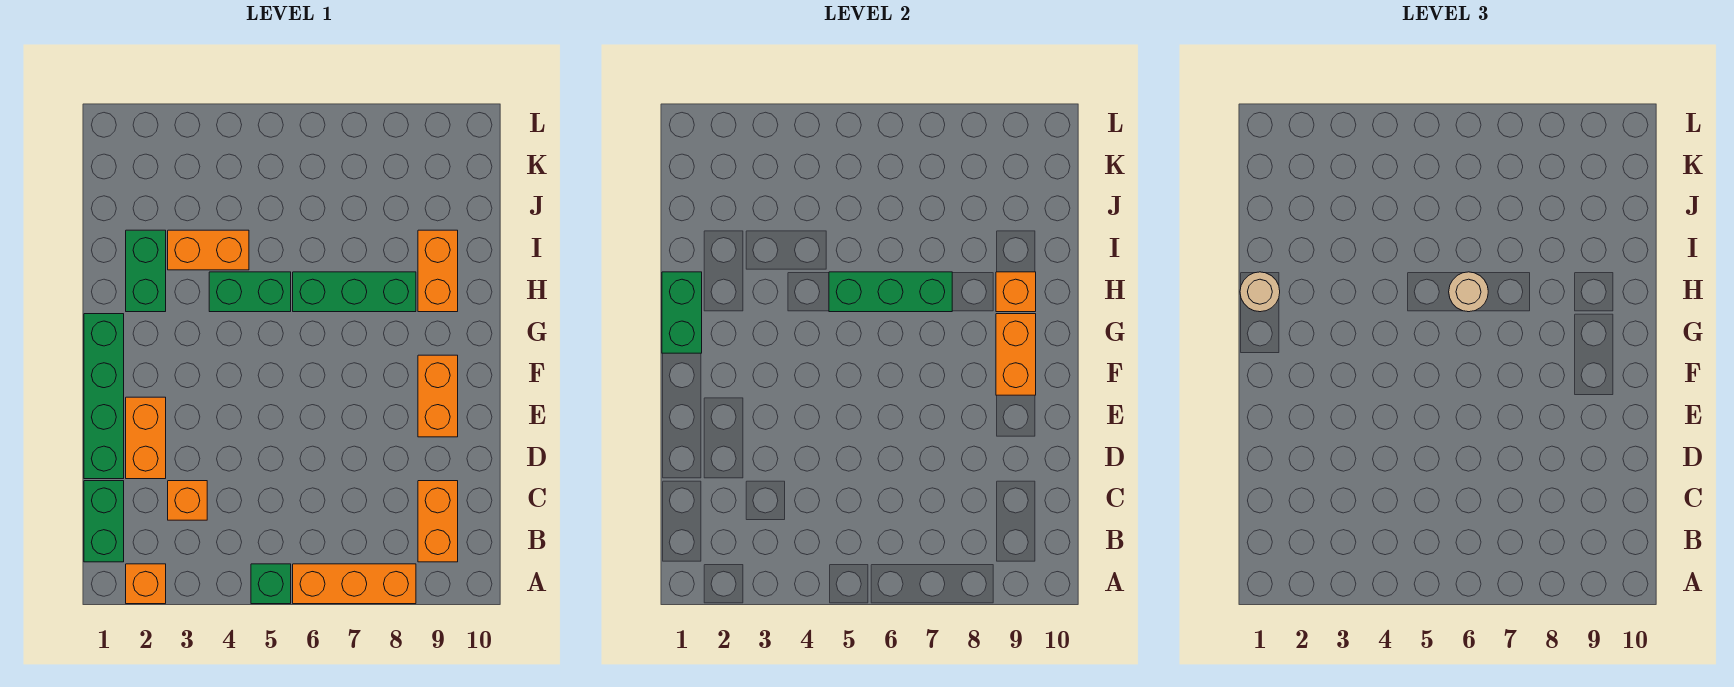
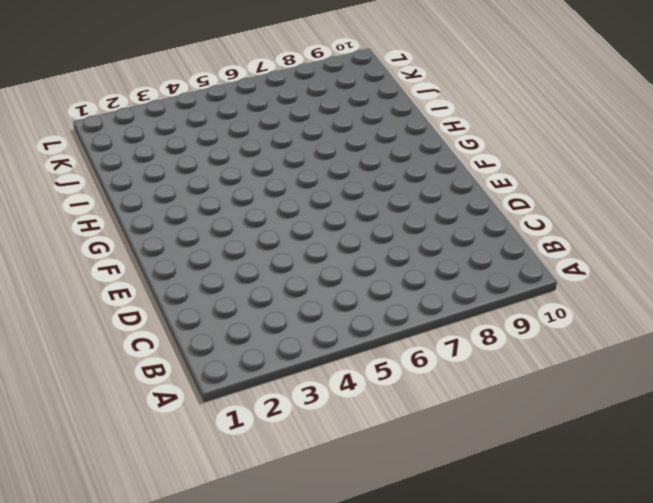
none -> orange 1x1 brick [126,564,166,604]
none -> green 1x1 brick [251,564,291,604]
none -> orange 1x3 brick [293,564,416,604]

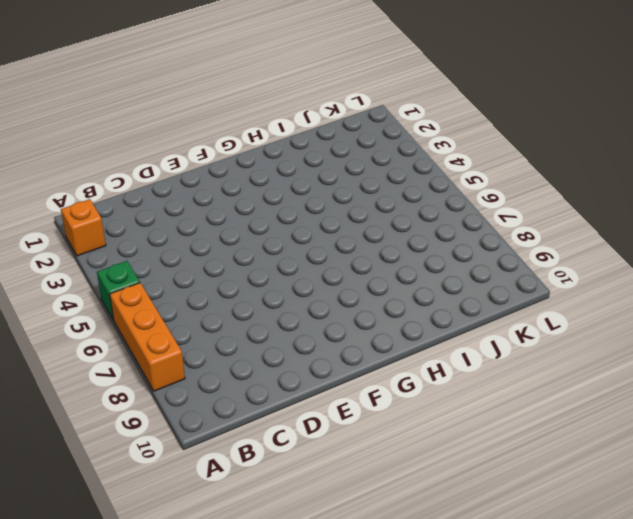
none -> green 1x2 brick [84,481,124,562]
none -> orange 1x2 brick [418,481,458,562]
none -> orange 1x1 brick [168,481,207,520]

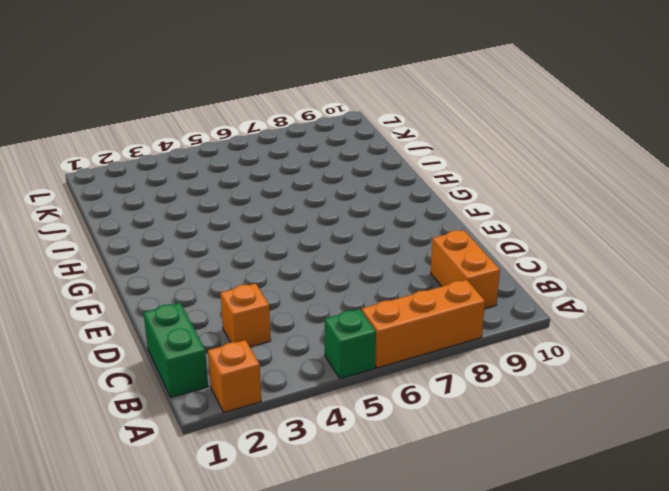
none -> green 1x4 brick [84,314,124,479]
none -> orange 1x2 brick [126,397,166,479]
none -> orange 1x2 brick [418,355,458,437]

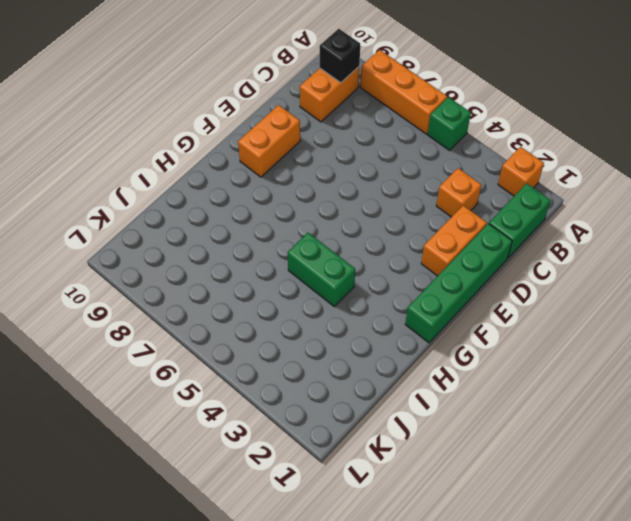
black 1x1 brick [320,29,360,83] -> none
none -> green 1x2 brick [126,230,166,312]
none -> green 1x3 brick [293,272,416,312]
none -> orange 1x2 brick [418,230,458,312]

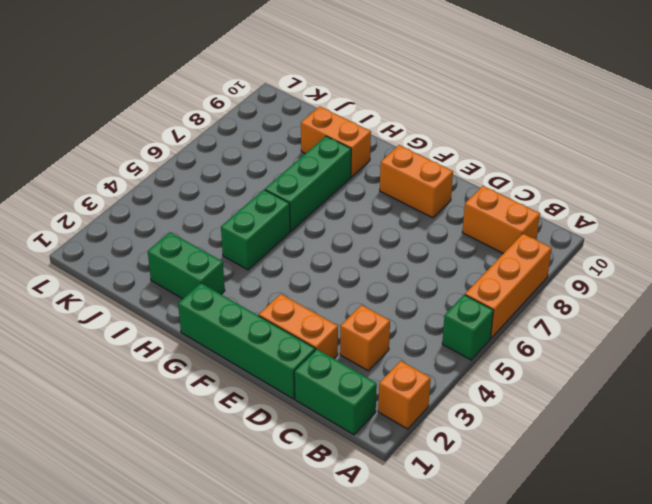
none -> orange 1x2 brick [168,230,249,270]
none -> orange 1x2 brick [996,314,1036,395]
none -> green 1x2 brick [662,272,702,353]

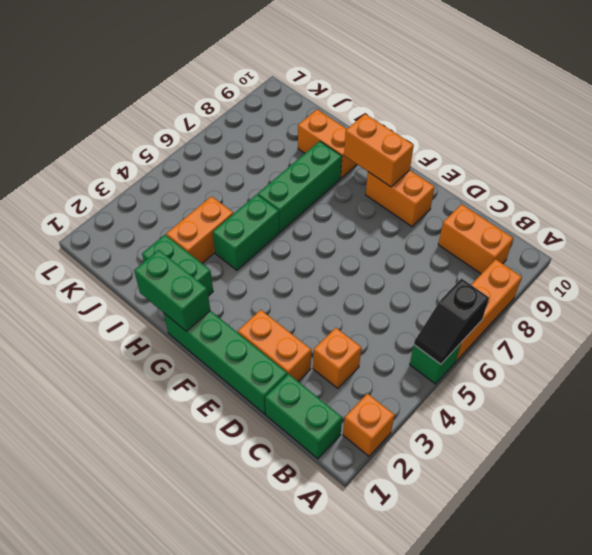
black 1x2 slope [414,278,489,364] -> none
none -> green 1x3 brick [829,272,952,312]
none -> orange 1x1 brick [996,272,1036,312]
none -> tan 1x1 round brick [1240,272,1280,312]

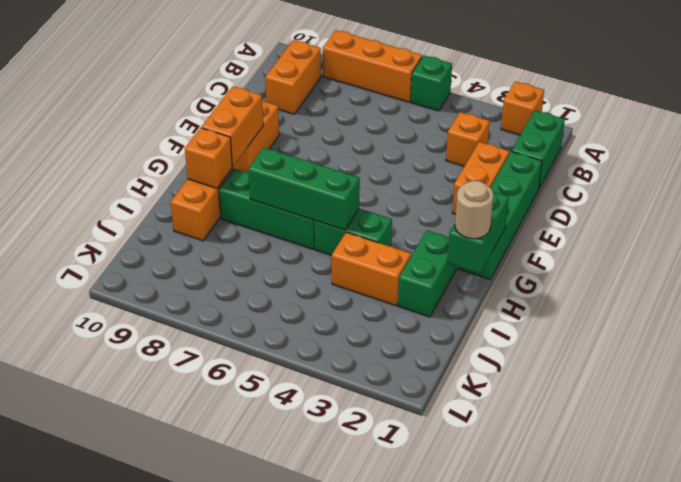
none -> tan 1x1 round brick [1449,272,1488,312]

